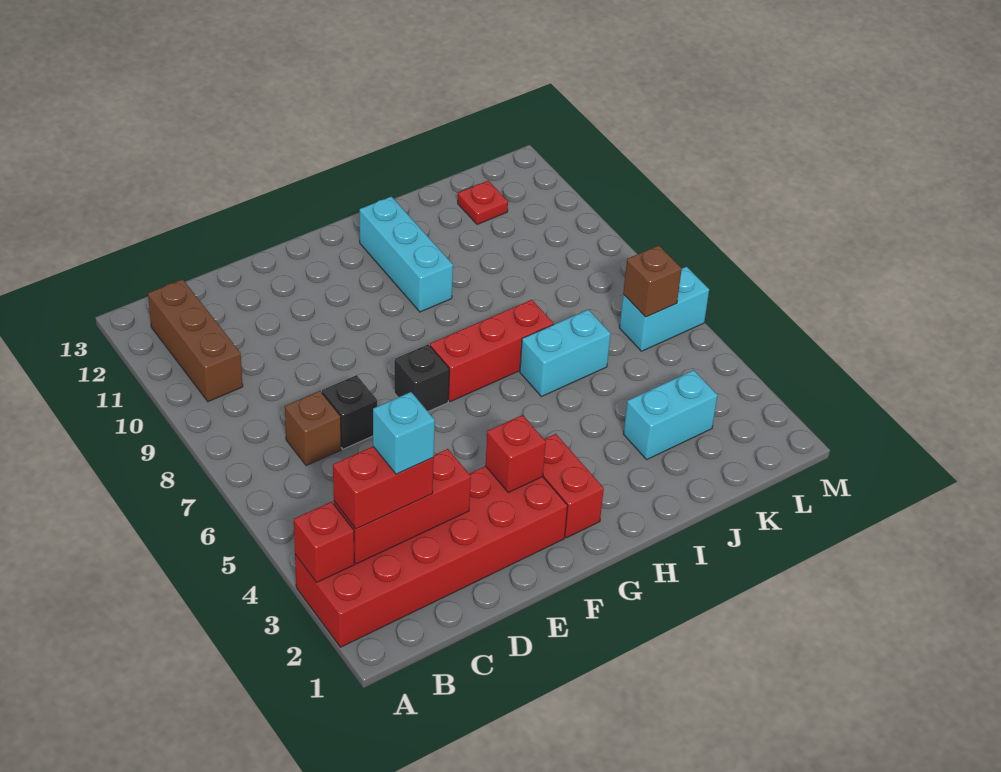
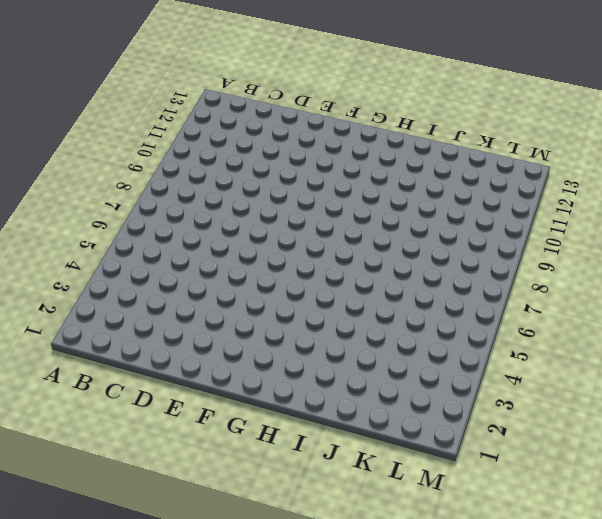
none -> red 2x6 brick [295,466,568,647]
none -> brown 1x3 brick [148,279,243,402]
none -> brown 1x1 brick [285,391,341,466]

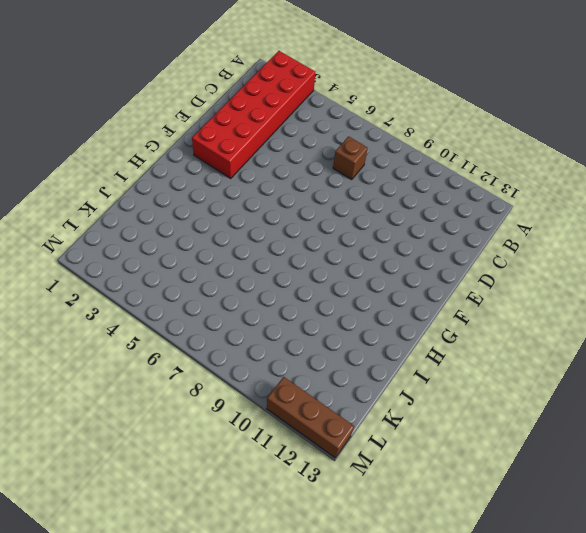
brown 1x3 brick [267,377,354,458] -> brown 1x3 brick moved to [148,279,243,402]
none -> black 1x1 brick [322,375,377,449]
none -> black 1x1 brick [394,344,449,411]
none -> red 1x2 brick [543,434,604,538]

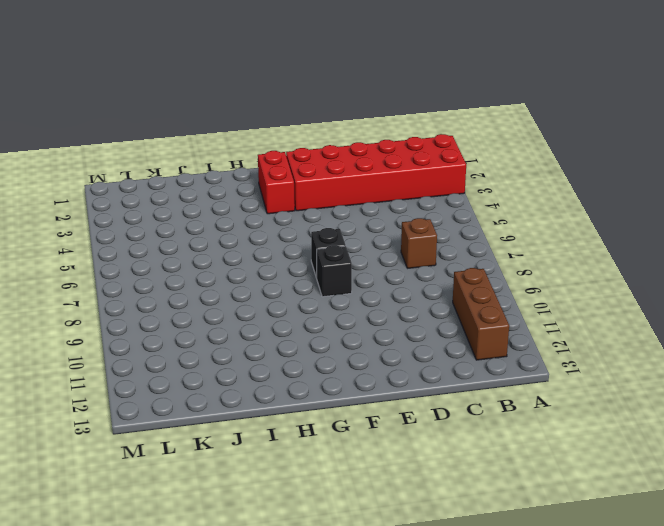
black 1x1 brick [317,245,352,297] -> black 1x1 brick moved to [322,375,377,449]
none -> red 1x3 brick [430,300,554,402]
none -> cyan 1x3 brick [359,196,453,312]
none -> cyan 1x2 brick [520,310,611,397]

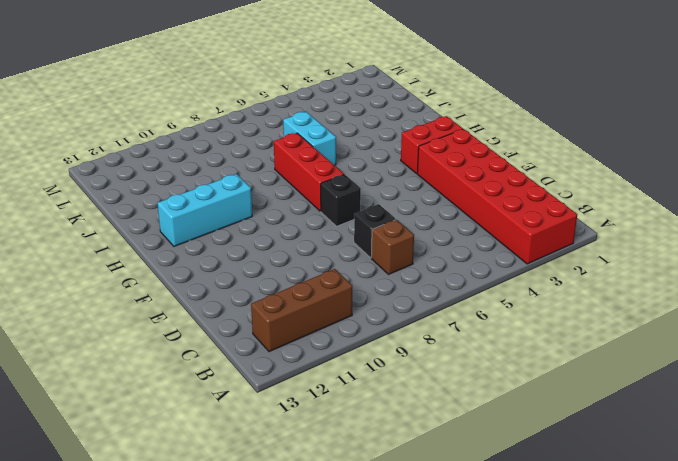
none -> cyan 1x2 brick [623,370,718,459]
none -> red 1x1 plate [458,181,508,225]
none -> cyan 1x2 brick [619,267,709,351]

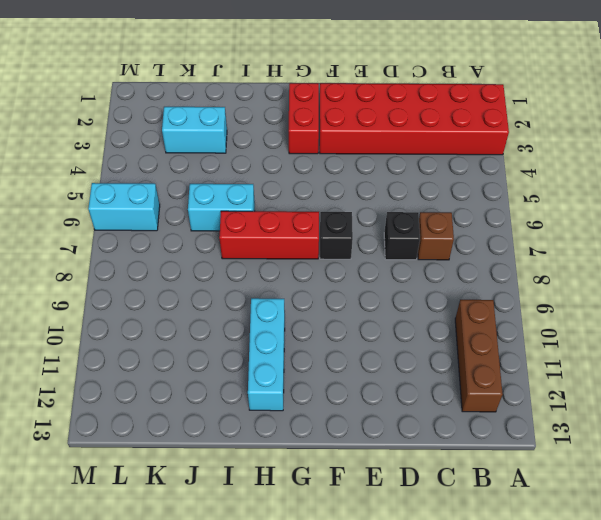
none -> red 1x1 plate [458,181,508,225]
none -> red 1x1 brick [294,502,354,582]
none -> red 1x3 brick [334,449,471,564]

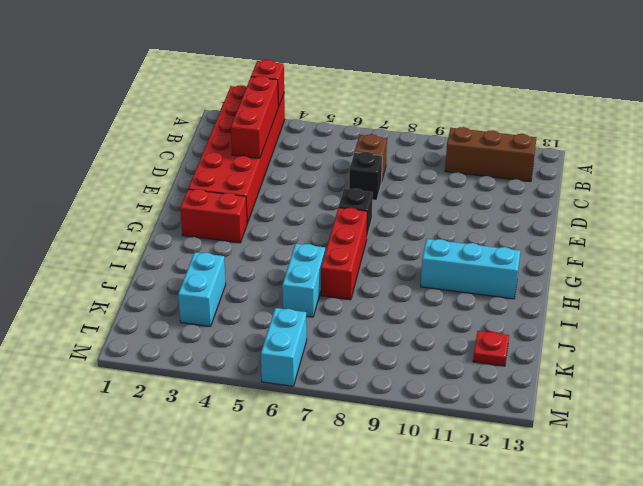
none -> red 1x1 brick [485,415,546,492]
none -> brown 1x1 brick [623,245,682,317]
none -> red 1x2 brick [333,447,434,529]

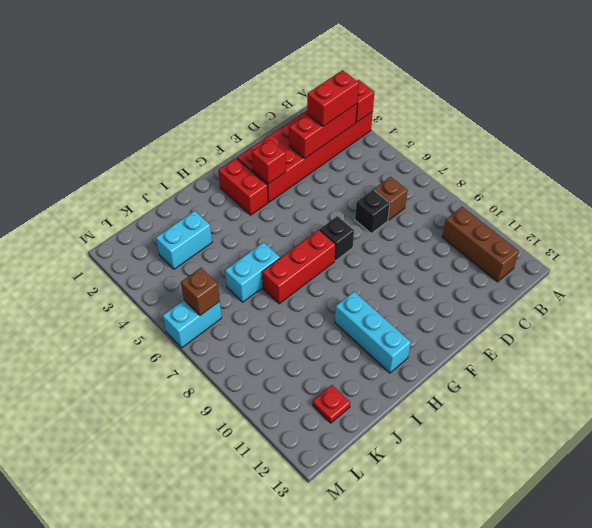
none -> cyan 1x1 brick [373,392,435,474]

